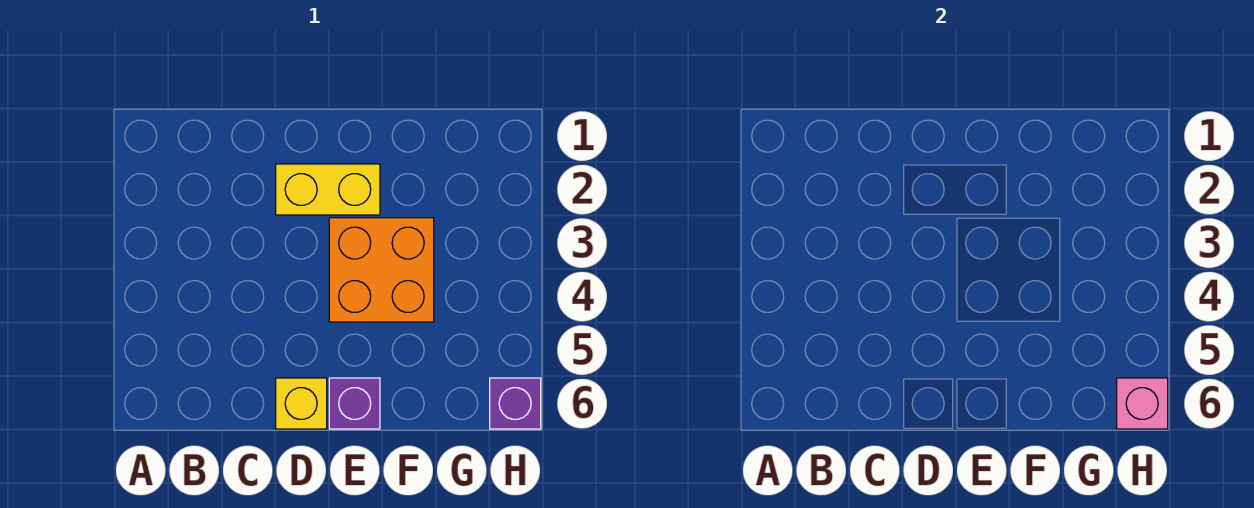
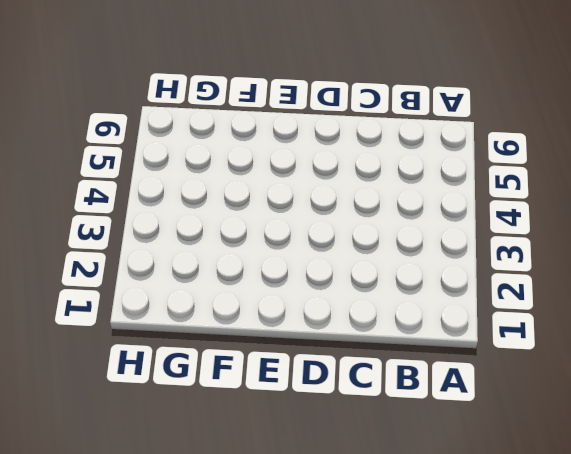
none -> yellow 1x2 brick [276,164,380,215]
none -> yellow 1x1 brick [276,378,327,429]

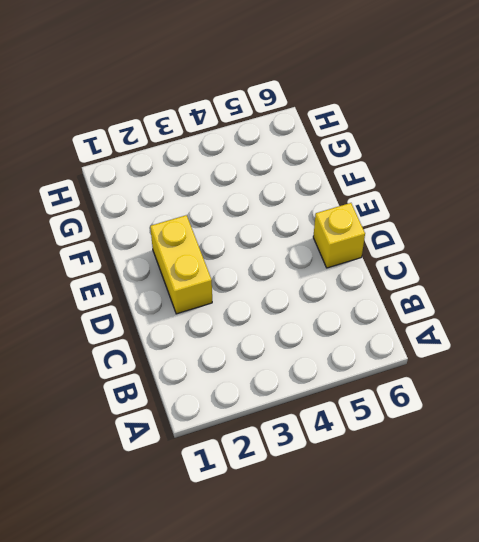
none -> orange 2x2 brick [329,218,434,322]
none -> purple 1x1 brick [329,378,380,429]

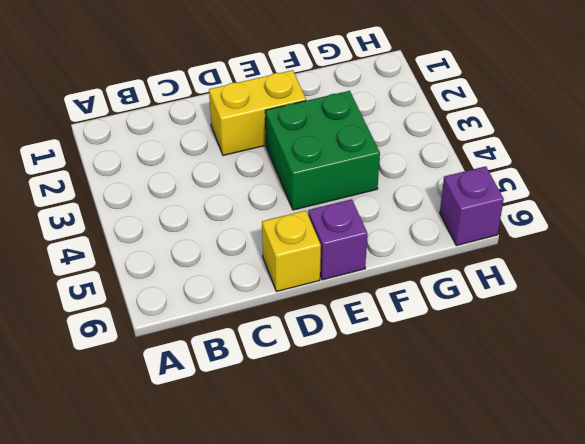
green 2x2 brick [265,91,380,210] -> orange 2x2 brick [329,218,434,322]
none -> pink 1x1 brick [1117,378,1168,429]

